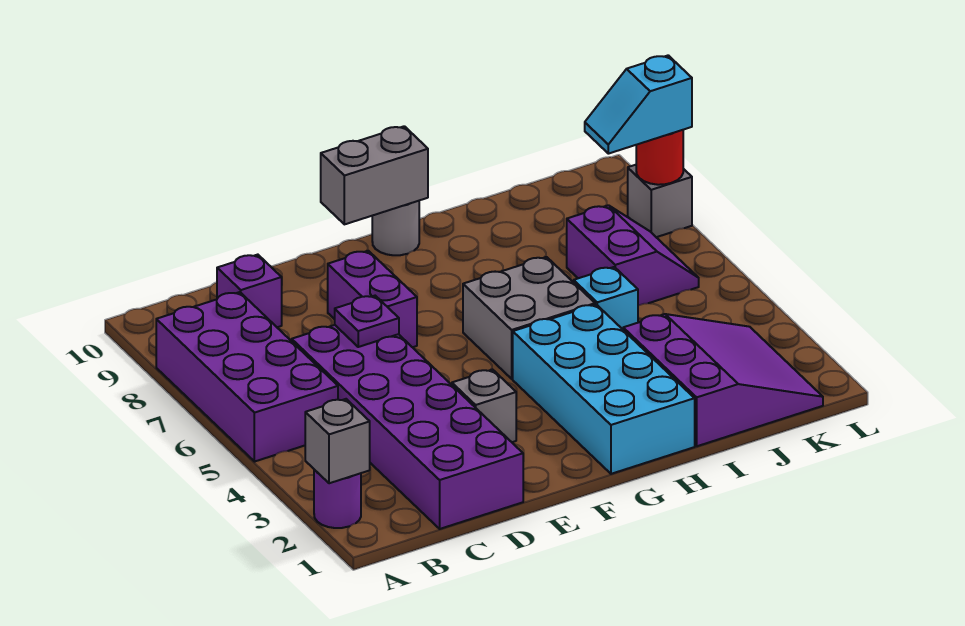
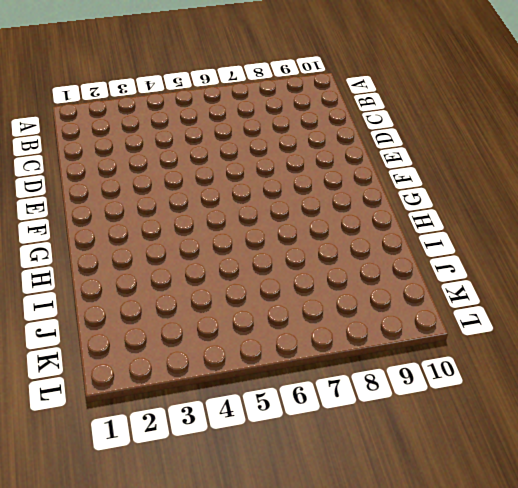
none -> purple 1x1 round brick [314,470,361,528]
none -> purple 2x4 brick [156,292,338,462]
none -> purple 2x6 brick [292,325,523,529]

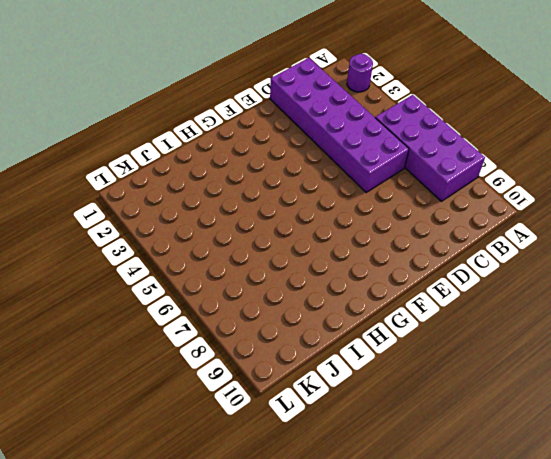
none -> purple 1x1 brick [217,255,282,327]
none -> grey 1x1 brick [452,370,516,442]
none -> purple 1x2 brick [328,251,417,347]

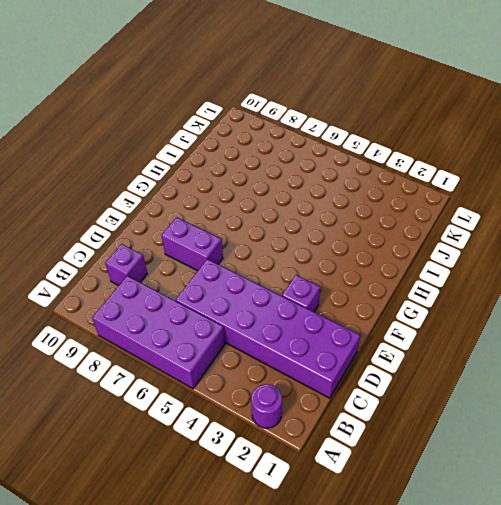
purple 1x1 brick [282,275,320,312] -> grey 1x1 brick [452,370,516,442]
none -> cyan 2x4 brick [513,304,695,474]
none -> grey 2x2 brick [463,257,595,379]
none -> grey 1x1 round brick [372,201,419,255]

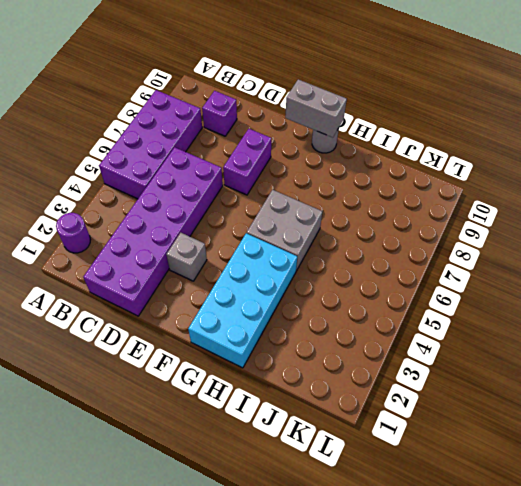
none -> purple 3x3 slope [623,314,823,446]
none -> cyan 1x1 brick [574,267,638,329]
none -> purple 2x2 slope [567,205,699,306]

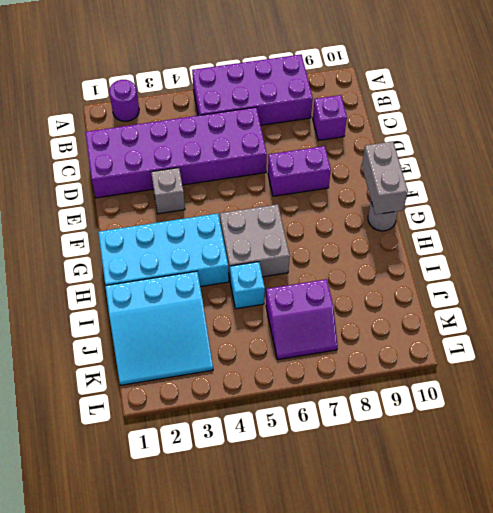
cyan 3x3 slope [105,271,213,385] -> purple 3x3 slope [623,314,823,446]
none -> grey 1x1 brick [628,165,692,237]
none -> grey 1x1 brick [305,399,370,483]
none -> purple 1x1 plate [335,296,399,347]

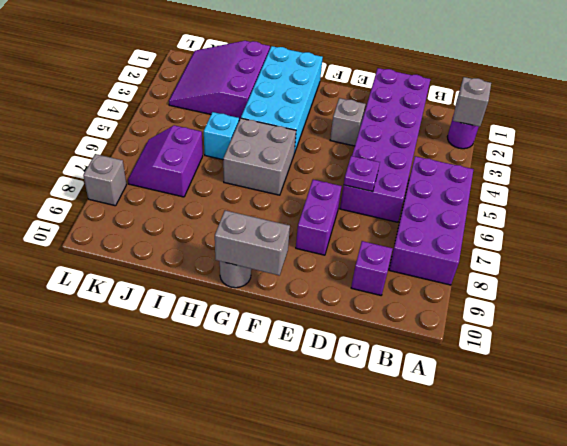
none -> red 1x1 round brick [636,130,683,185]
none -> cyan 1x2 slope [585,55,692,154]

